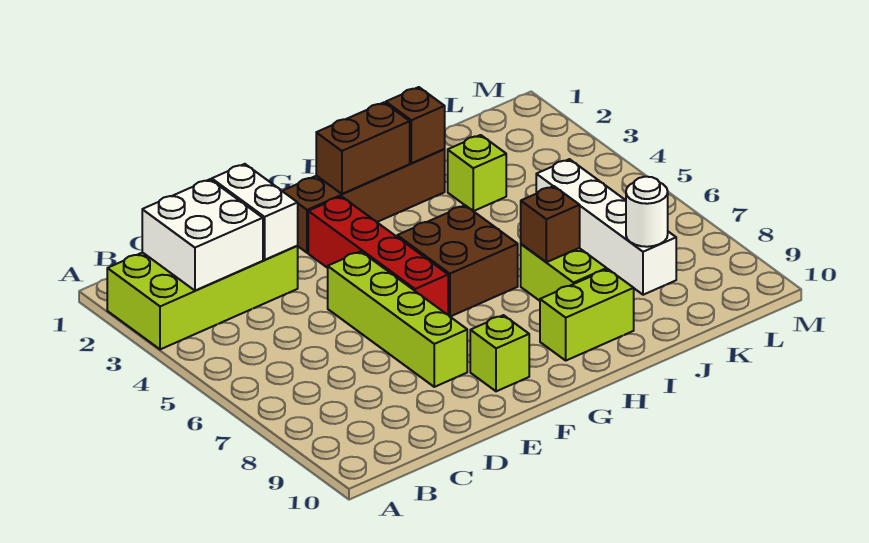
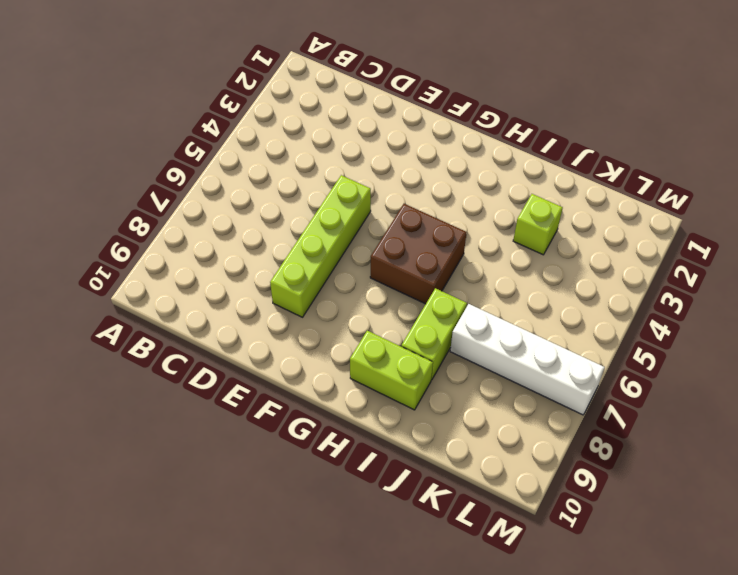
white 1x4 brick [450,304,605,415] -> white 1x4 brick turned to [536,159,676,295]
none -> lime 2x4 brick [107,246,298,349]
none -> brown 1x4 brick [283,149,445,253]
none -> red 1x4 brick [308,196,448,315]

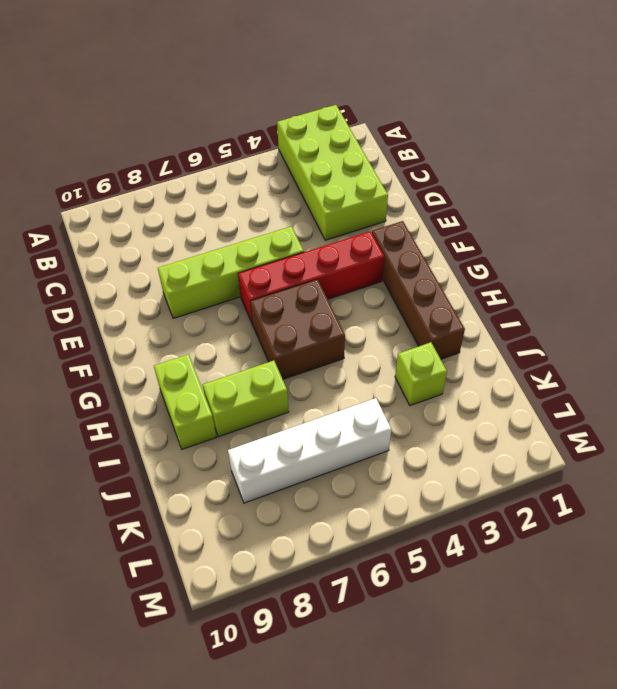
none -> lime 1x1 brick [470,315,529,391]
none -> white 2x2 brick [142,179,263,291]
none -> white 1x2 brick [212,164,298,260]

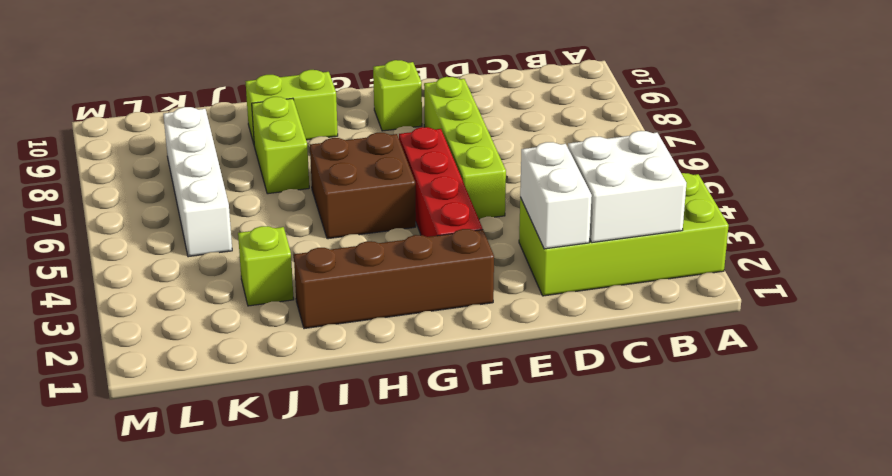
none -> brown 1x2 brick [316,103,410,194]
none -> brown 1x1 brick [386,87,445,163]
none -> brown 1x1 brick [521,186,580,262]

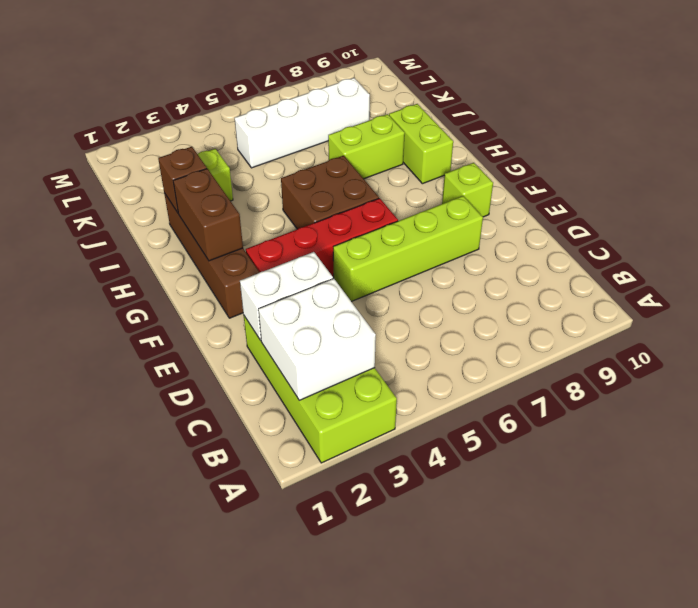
none -> brown 1x1 brick [521,186,580,262]
none -> white 1x1 round brick [626,177,668,247]

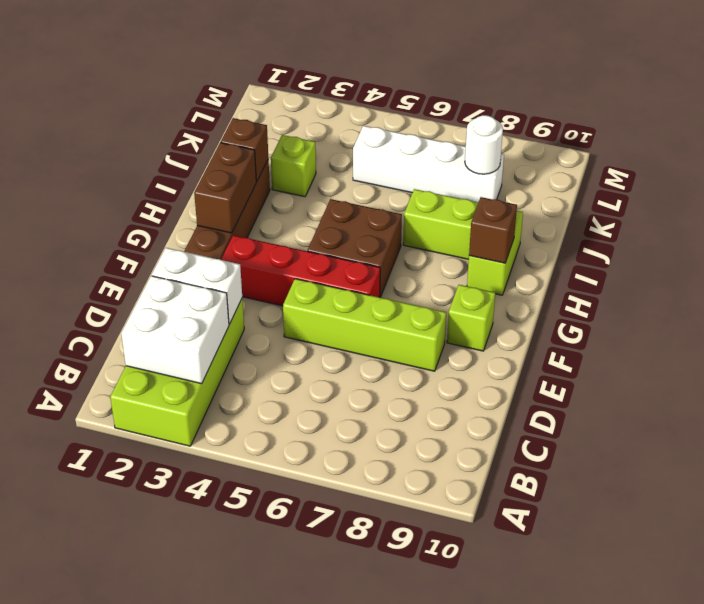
brown 1x1 brick [469,197,517,263] -> brown 1x1 brick moved to [521,186,580,262]

